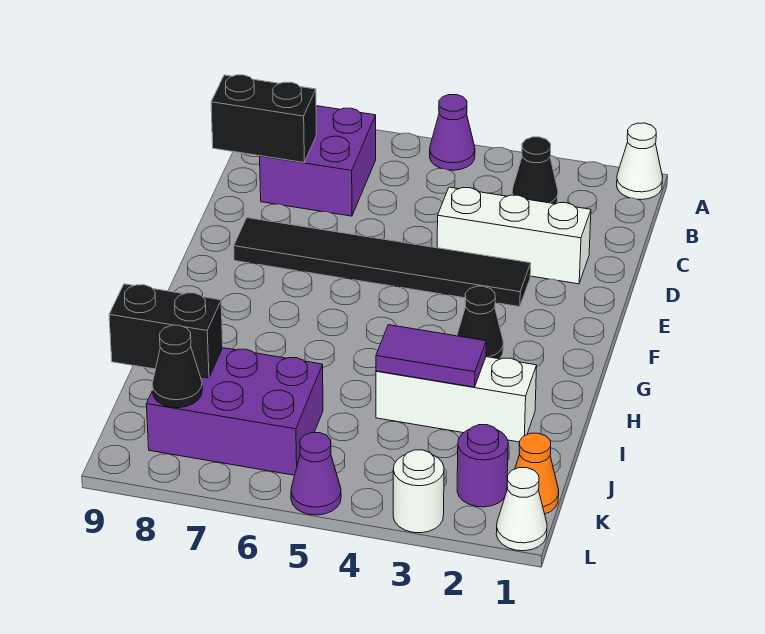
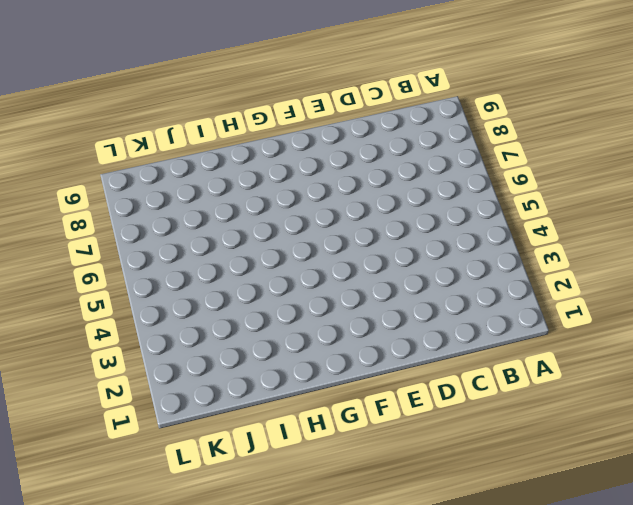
none -> white 1x1 cone [617,123,663,200]
none -> purple 1x1 cone [430,95,475,170]
none -> black 1x1 cone [512,137,558,204]

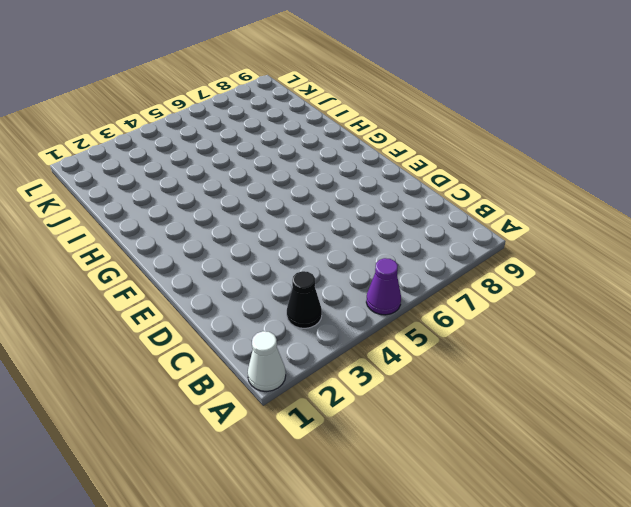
none -> purple 2x2 brick [260,106,376,216]
none -> white 1x3 brick [437,187,591,284]
none -> black 1x6 tile [234,218,531,307]

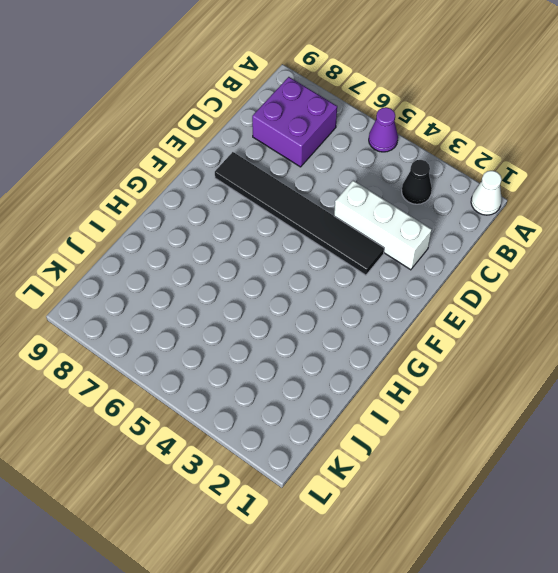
none -> black 1x1 cone [457,286,503,359]
none -> white 1x3 brick [376,357,537,442]
none -> purple 2x3 brick [146,348,323,475]

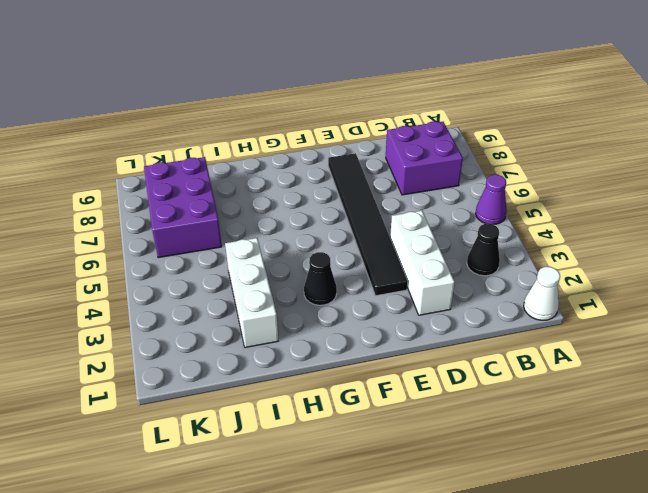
none -> orange 1x1 cone [515,433,559,514]
none -> purple 1x1 round brick [457,425,508,507]
none -> white 1x1 cone [496,468,547,551]

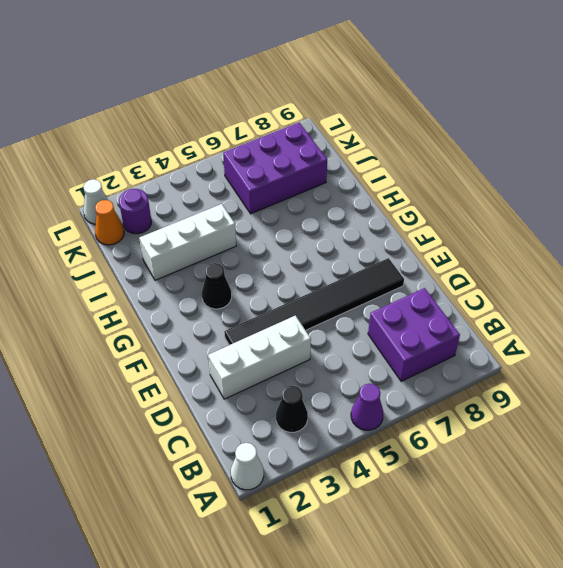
none -> white 1x1 round brick [393,450,444,533]
none -> purple 1x1 cone [291,433,341,515]
none -> black 1x2 brick [211,75,316,163]

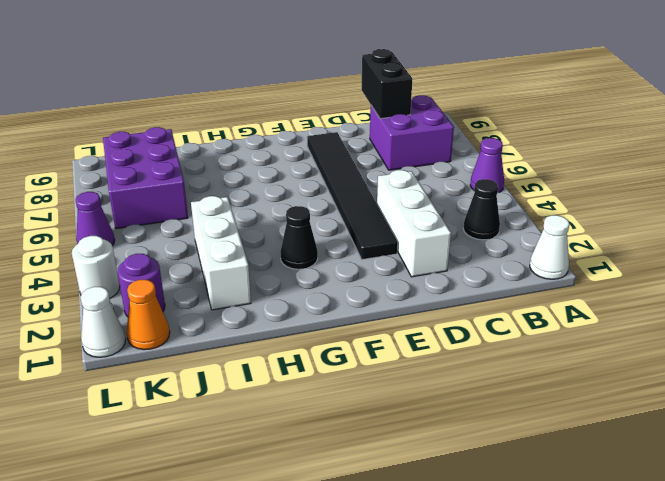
none -> purple 1x2 tile [376,325,486,387]
none -> black 1x2 brick [109,284,223,378]
none -> black 1x1 cone [152,325,202,408]

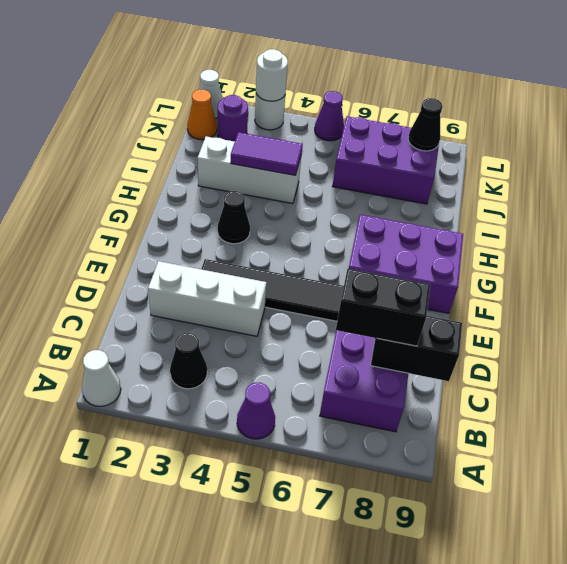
black 1x2 brick [336,269,430,346] -> black 1x2 brick moved to [109,284,223,378]
purple 2x3 brick [349,215,463,313] -> none
white 1x1 round brick [256,49,288,101] -> none

